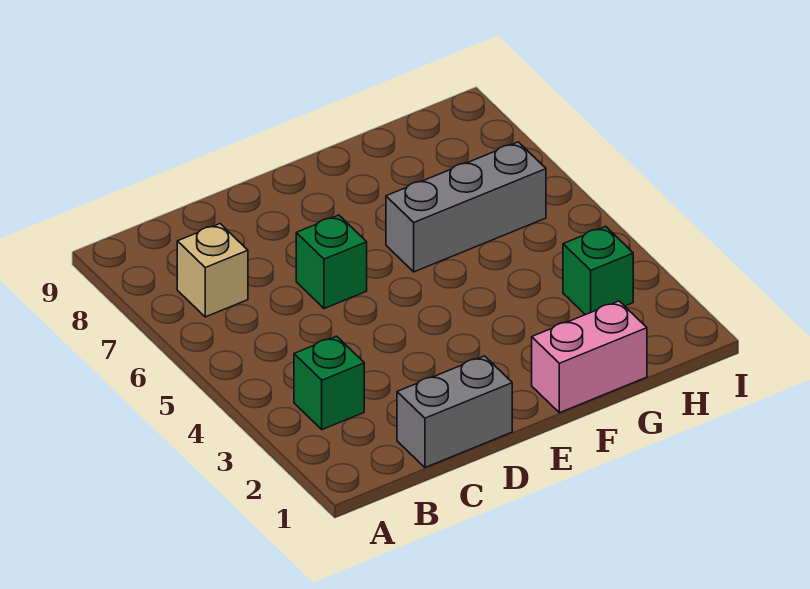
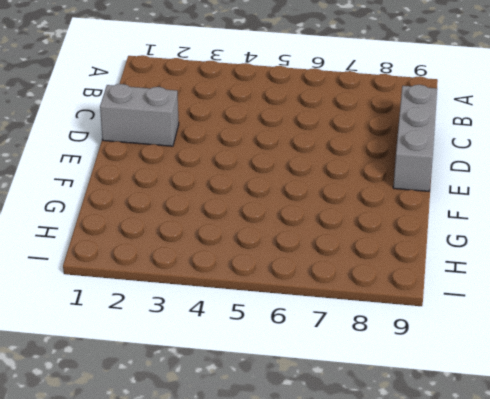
grey 1x3 brick [393,85,437,191] -> grey 1x3 brick moved to [386,142,546,272]
grey 1x2 brick [100,84,179,146] -> grey 1x2 brick turned to [397,356,512,468]
none -> green 1x1 brick [294,336,364,429]
none -> tan 1x1 brick [177,224,248,317]

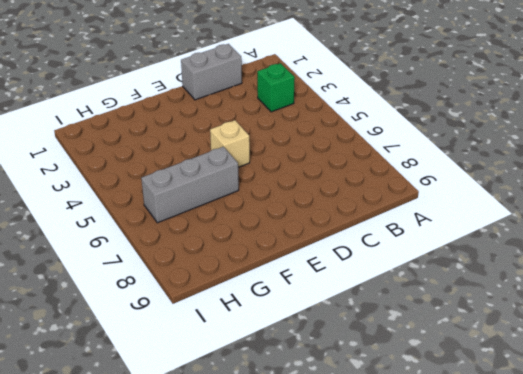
tan 1x1 brick [210,120,250,167] -> tan 1x1 brick moved to [177,224,248,317]
none -> green 1x1 brick [296,215,367,309]
none -> pink 1x2 brick [532,301,647,413]

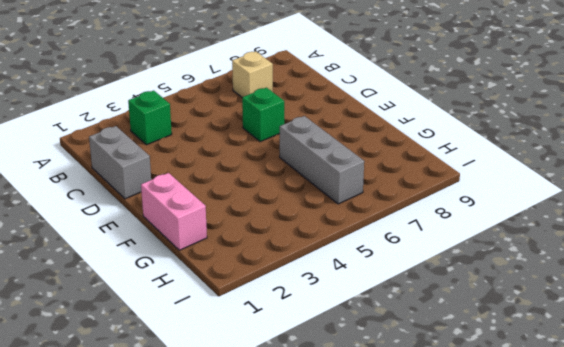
none -> green 1x1 brick [563,226,633,315]

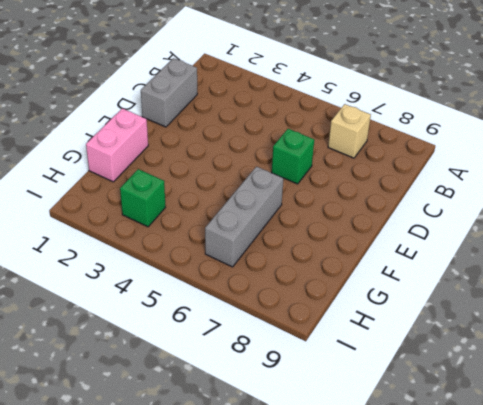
none -> green 1x1 brick [294,336,364,429]

